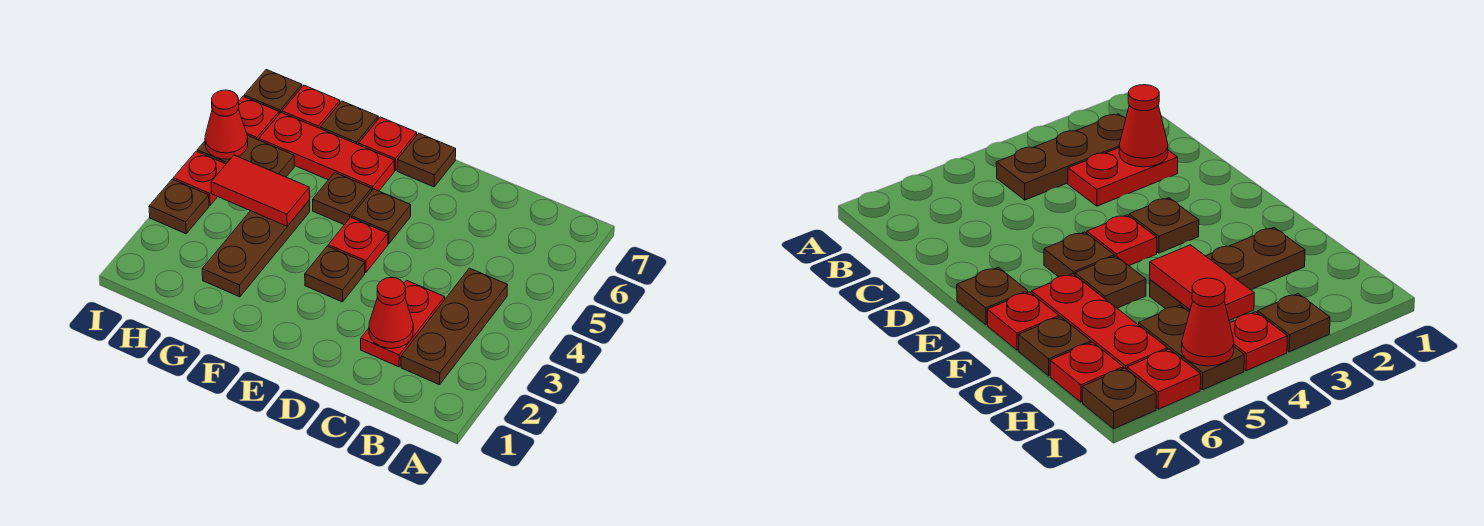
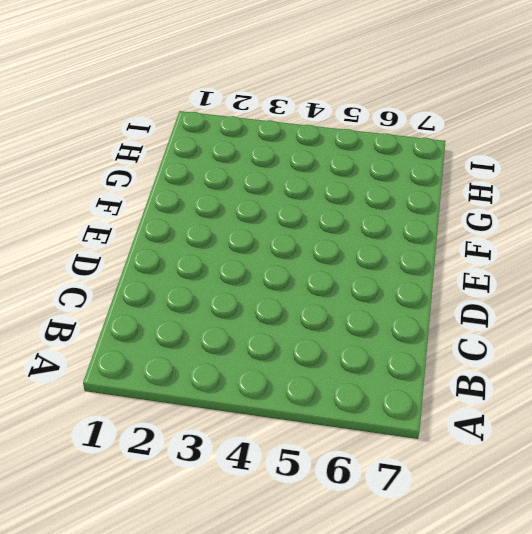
none -> brown 1x3 plate [401,268,508,385]
none -> red 1x2 plate [361,280,445,367]
none -> brown 1x1 plate [305,246,365,302]

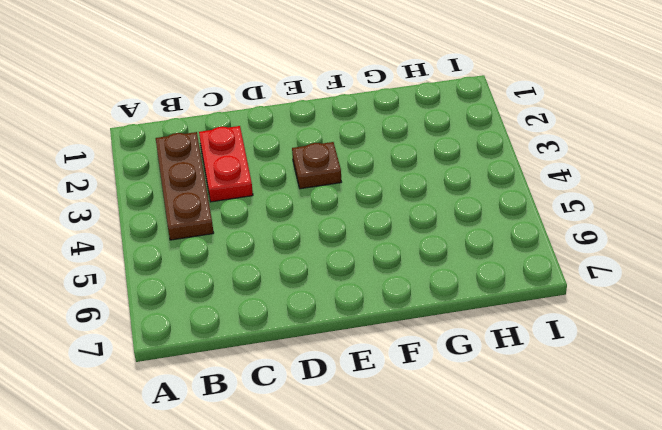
none -> red 1x1 plate [328,217,388,273]
none -> brown 1x1 plate [352,189,411,244]
none -> brown 1x1 plate [397,133,456,187]

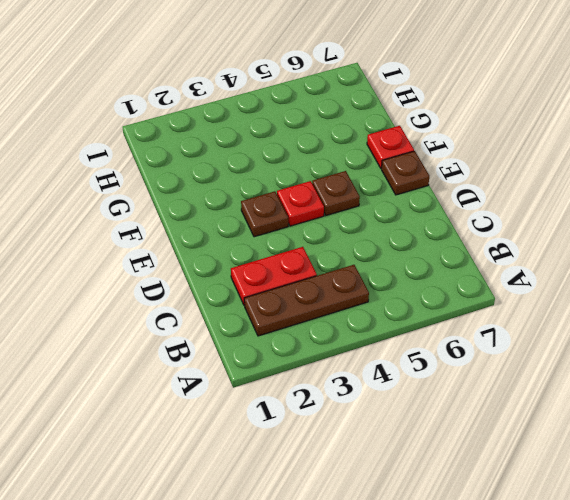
none -> brown 1x1 plate [313,173,372,225]
none -> red 1x3 plate [259,112,394,191]
none -> brown 1x3 plate [202,200,310,297]

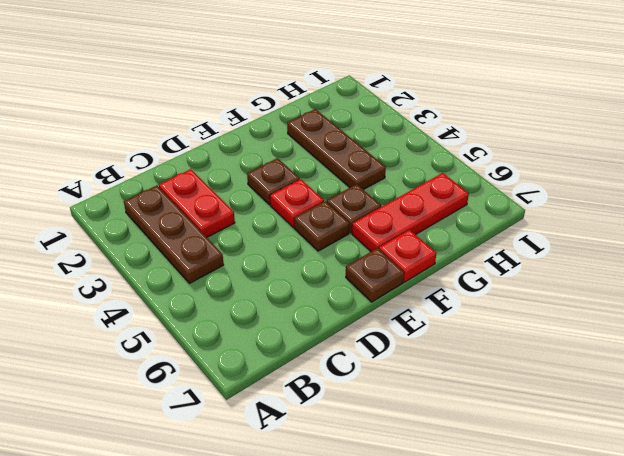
none -> brown 1x1 plate [320,101,378,145]
none -> brown 1x2 plate [197,135,294,177]
none -> red 1x1 plate [282,85,340,128]

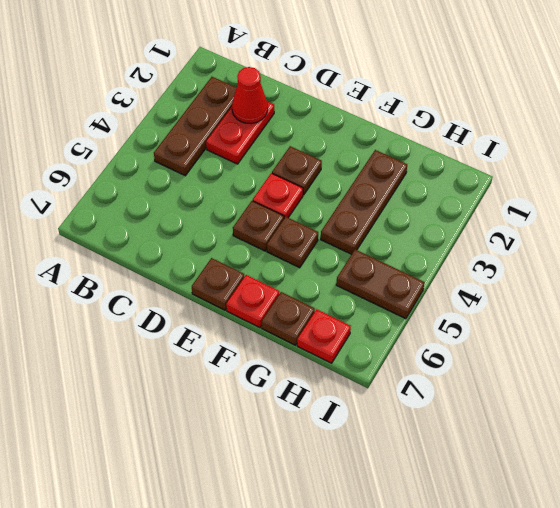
none -> red 1x3 plate [259,112,394,191]
none -> brown 1x1 plate [149,179,209,234]
none -> red 1x1 plate [173,151,226,205]

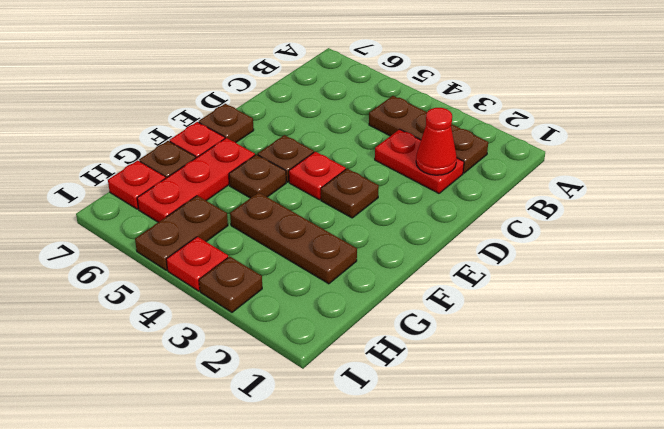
none -> red 1x1 plate [239,96,279,140]
none -> brown 1x1 plate [244,70,302,114]
none -> red 1x2 tile [211,155,310,226]

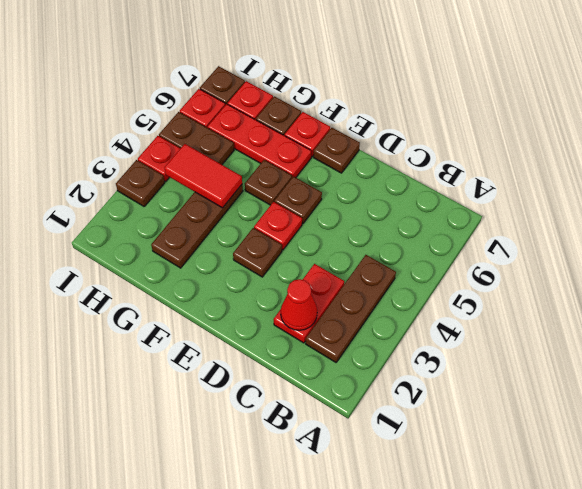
none -> red 1x1 cone [205,90,248,159]

